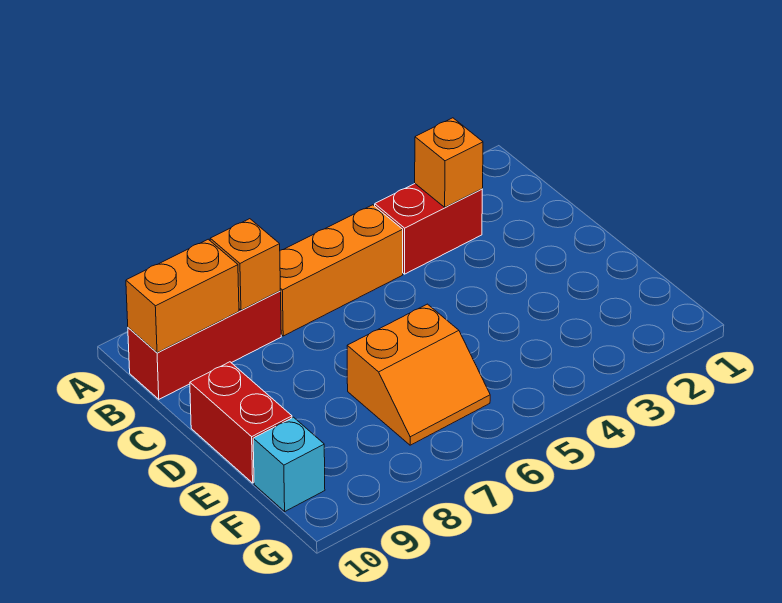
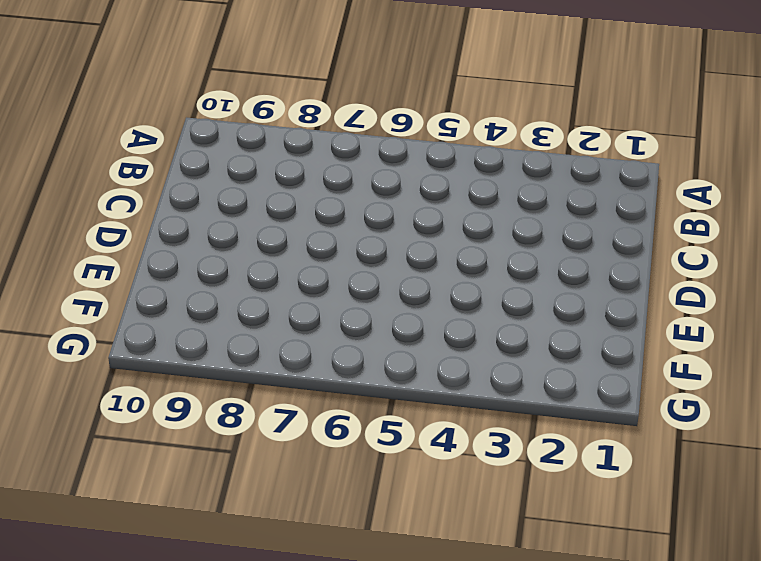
none -> red 1x2 brick [375,184,482,274]
none -> orange 1x3 brick [280,205,403,336]

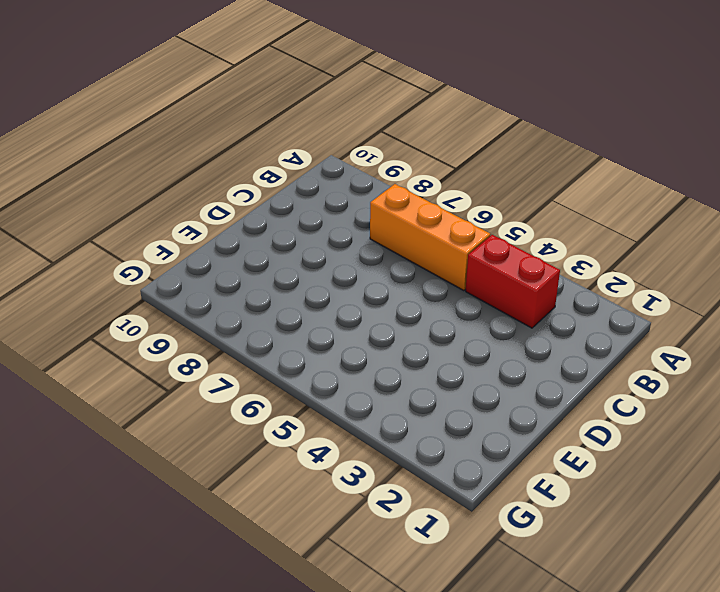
none -> red 1x3 brick [128,291,281,399]
none -> red 1x2 brick [190,362,292,483]

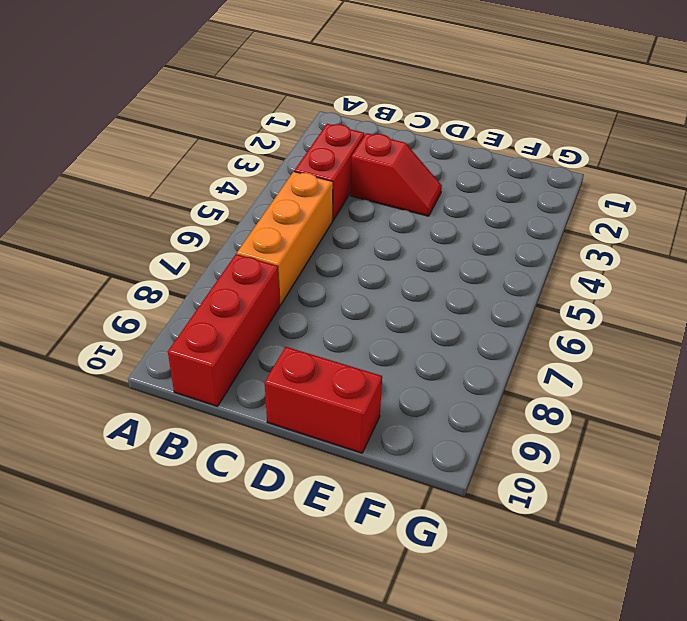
red 1x2 slope [351,133,442,216] -> none
none -> orange 2x2 slope [347,304,490,445]
none -> cyan 1x1 brick [253,417,325,511]

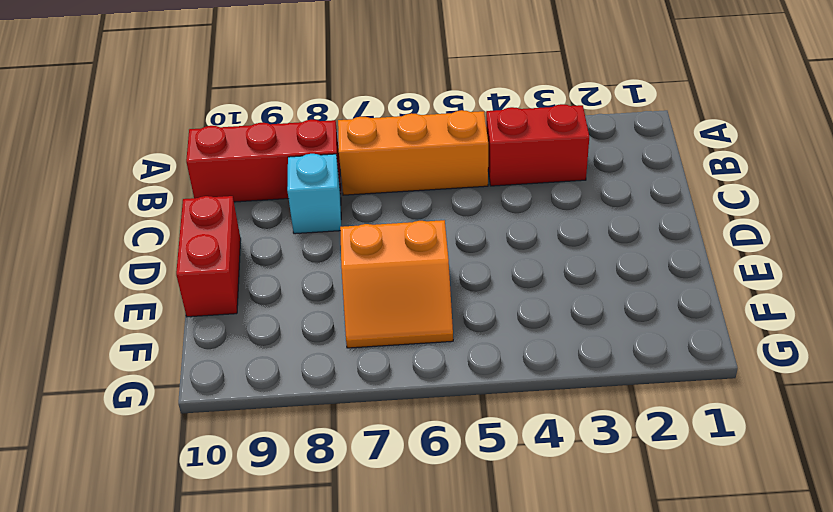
cyan 1x1 brick [287,154,341,234] -> cyan 1x1 brick moved to [253,417,325,511]
none -> orange 1x1 brick [415,118,483,207]
none -> orange 1x1 brick [210,219,280,310]

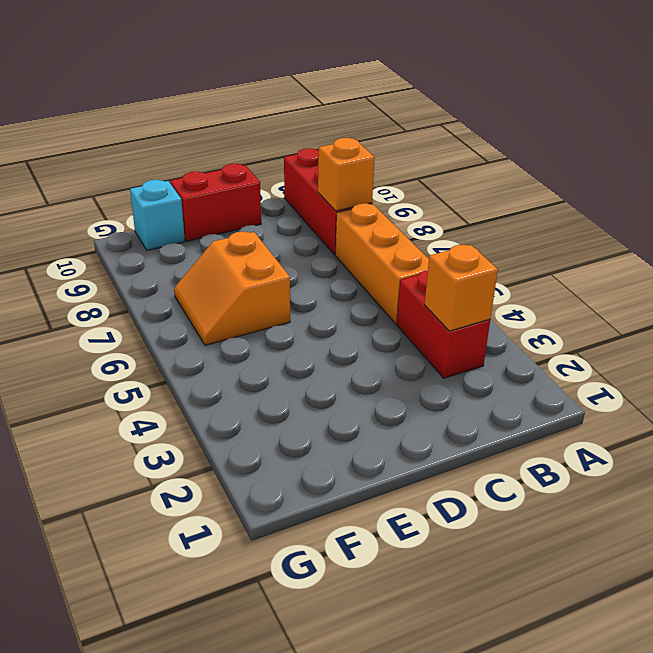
none -> orange 1x2 brick [126,239,239,353]

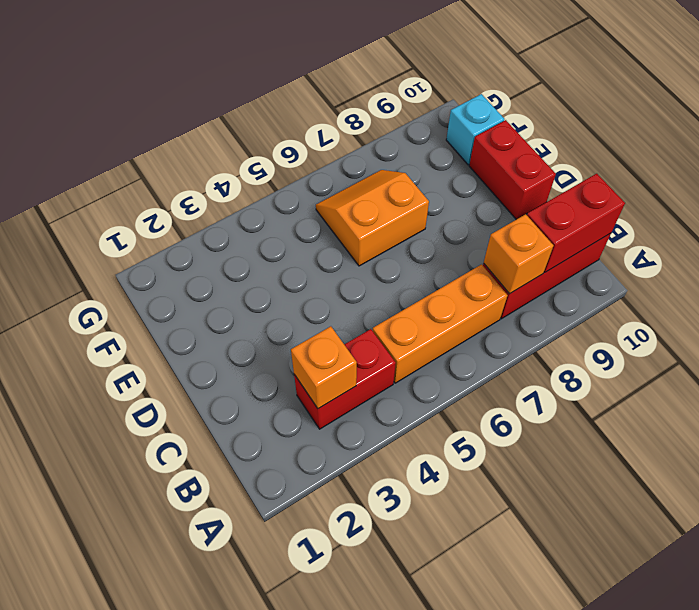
red 1x2 brick [527,174,625,272] -> orange 1x2 brick [126,239,239,353]

